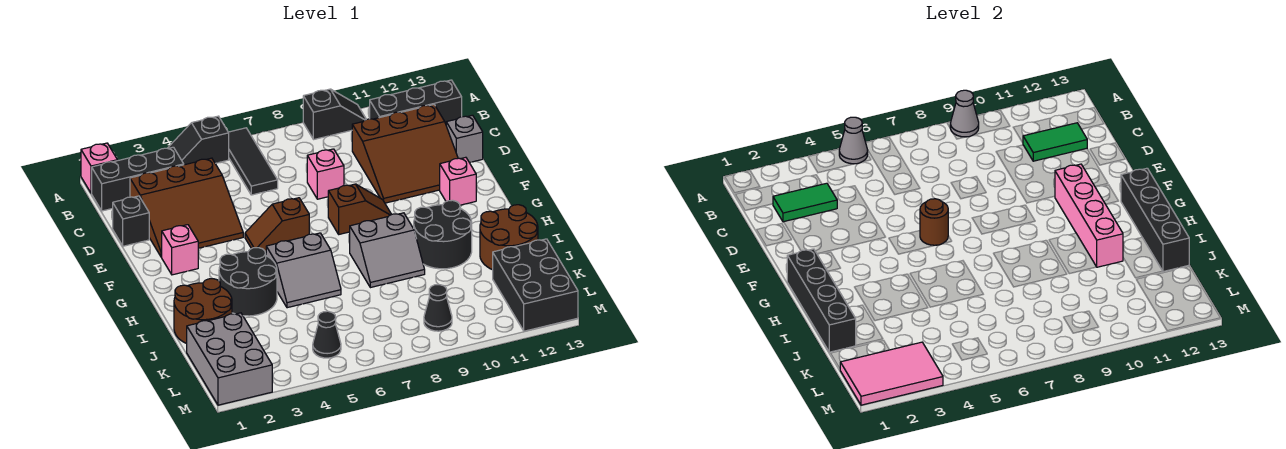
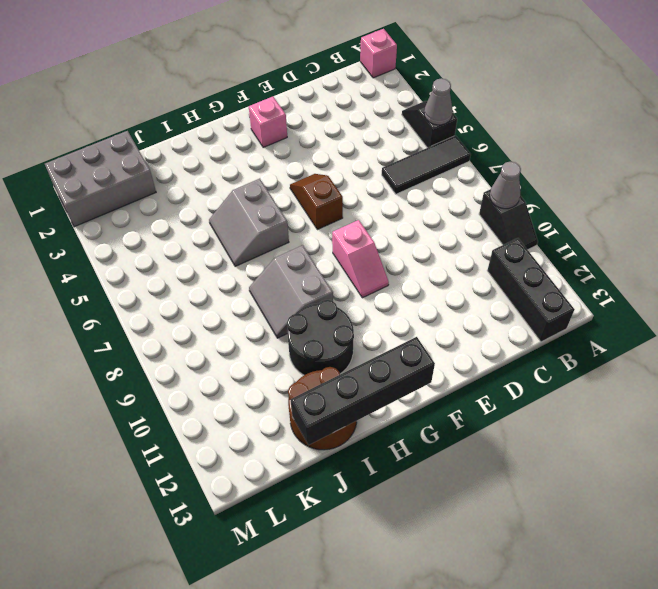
pink 1x2 slope [332,220,389,298] -> brown 1x2 slope [328,184,392,234]
none -> black 1x3 brick [92,147,184,211]
none -> brown 3x3 slope [130,158,243,257]
none -> brown 3x3 slope [352,105,458,203]
none -> black 1x1 brick [113,196,149,246]

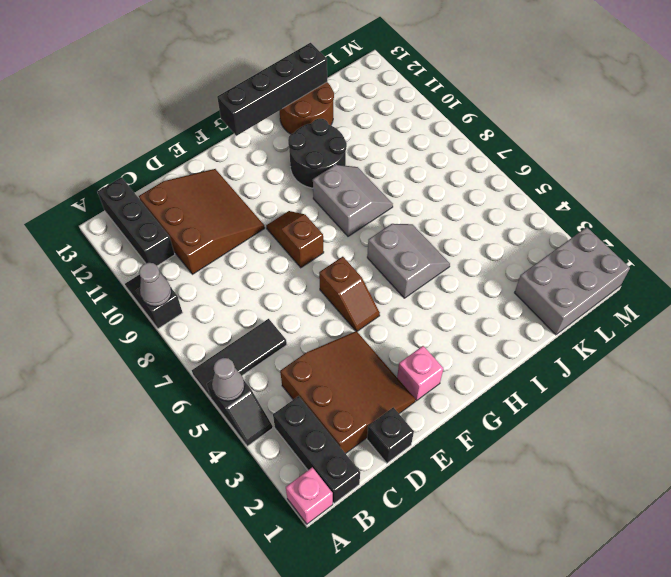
none -> pink 1x1 brick [307,149,344,199]
none -> grey 1x1 brick [446,115,483,163]
none -> pink 1x1 brick [440,157,476,205]
none -> black 2x2 round brick [219,248,277,316]

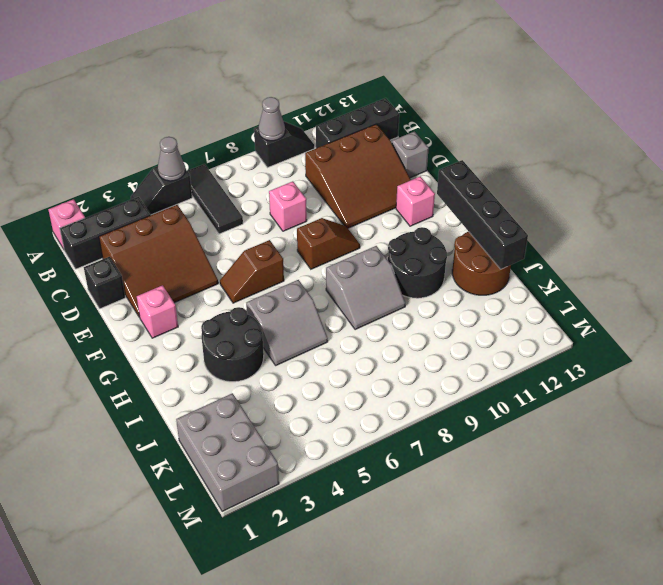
none -> brown 2x2 round brick [174,279,232,344]
none -> black 2x3 brick [493,239,578,331]
none -> black 1x1 cone [313,311,341,358]
none -> black 1x1 cone [424,285,452,331]

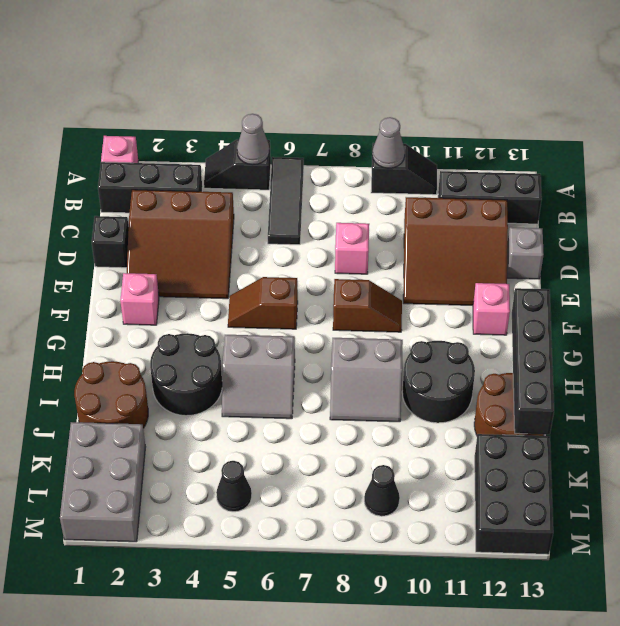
none -> green 1x2 tile [773,183,837,222]
none -> green 1x2 tile [1023,123,1087,161]
none -> brown 1x1 round brick [920,199,948,245]
none -> pink 1x4 brick [1055,164,1123,267]

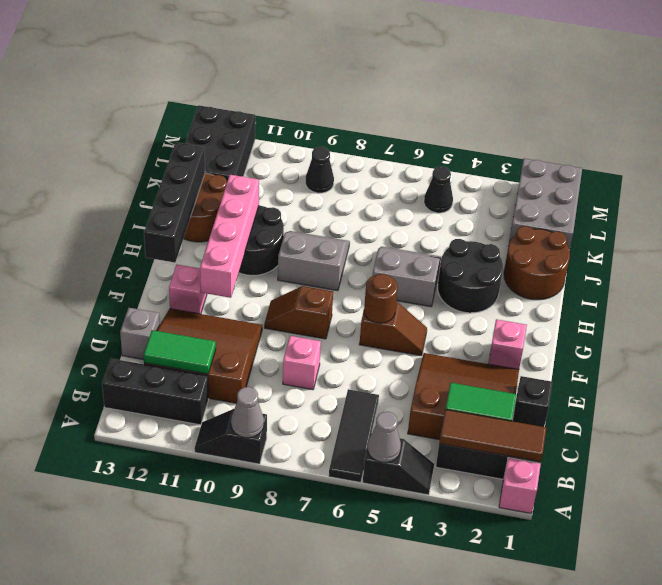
brown 1x3 tile [439,410,546,462] -> none
none -> black 1x4 brick [787,249,856,352]
none -> pink 2x3 tile [840,342,943,405]

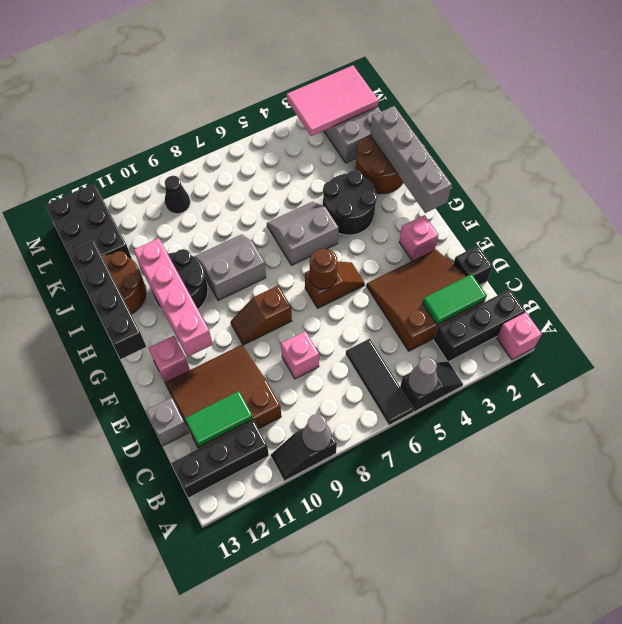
grey 1x4 brick [370,106,452,213] -> black 1x4 brick [787,249,856,352]
none -> black 1x1 cone [313,311,341,358]

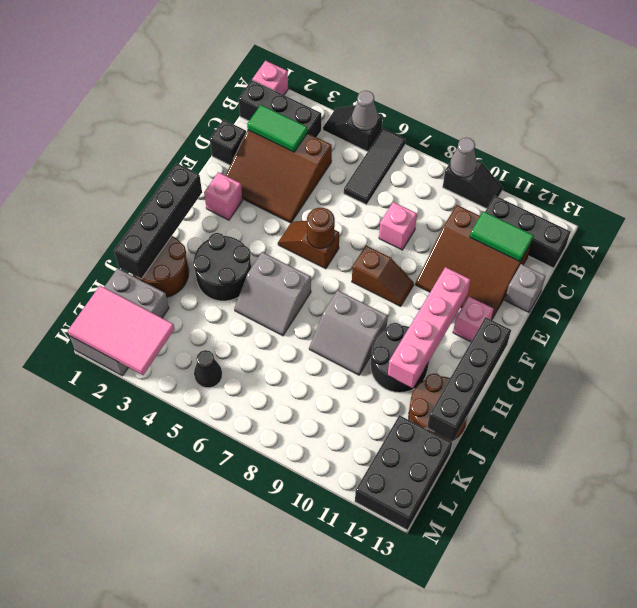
none -> black 1x1 cone [424,285,452,331]

